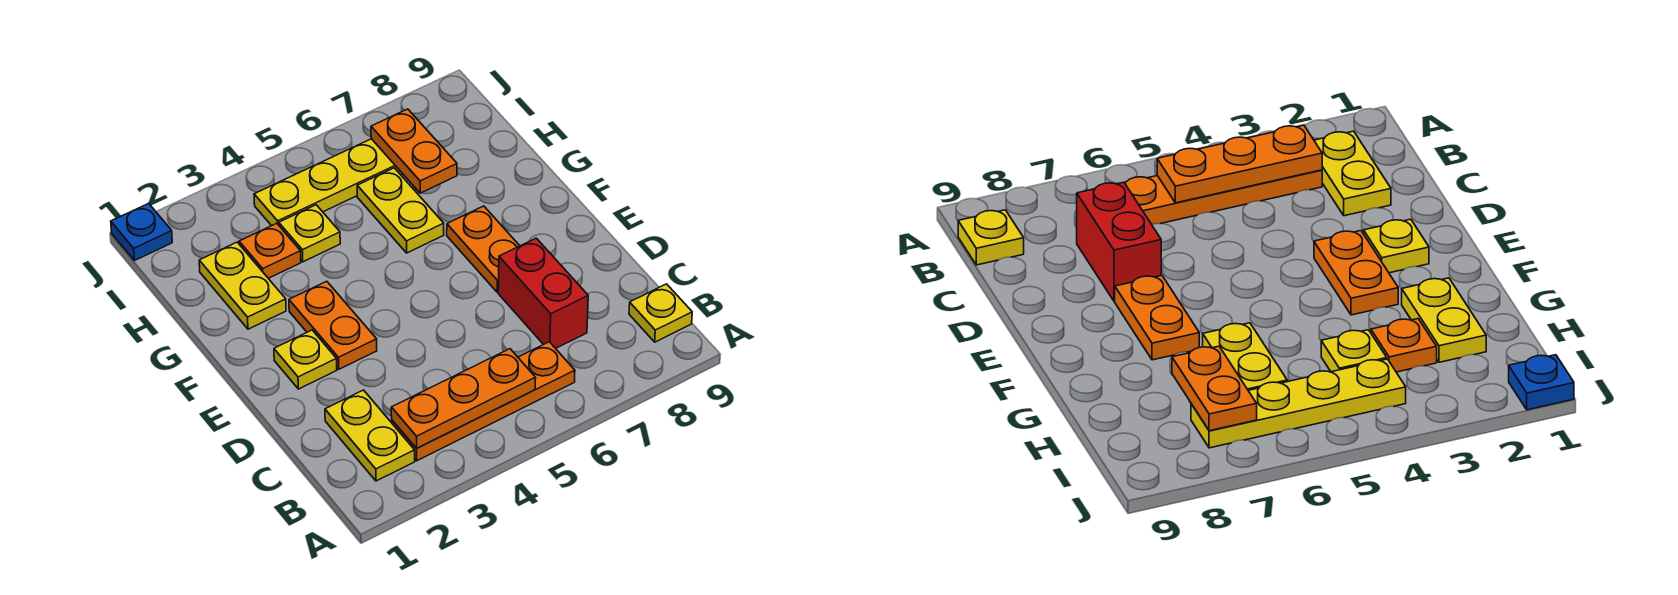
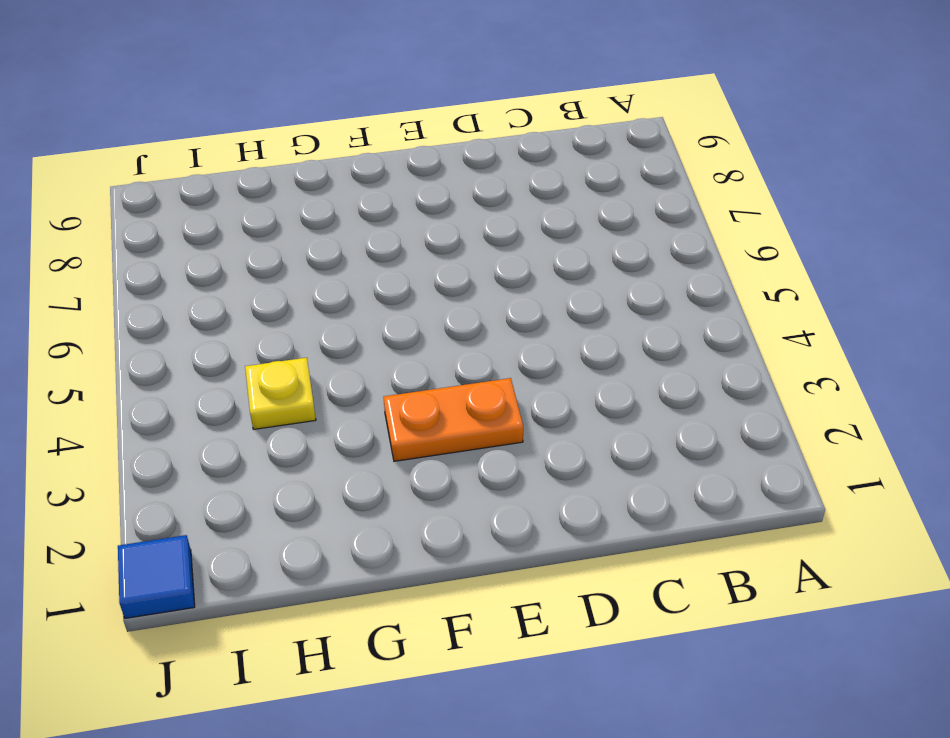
blue 1x1 tile [118,535,195,618] -> blue 1x1 plate [111,203,172,261]
none -> yellow 1x2 plate [325,390,415,481]
none -> orange 1x4 plate [392,342,575,461]
none -> yellow 1x1 plate [629,284,692,342]

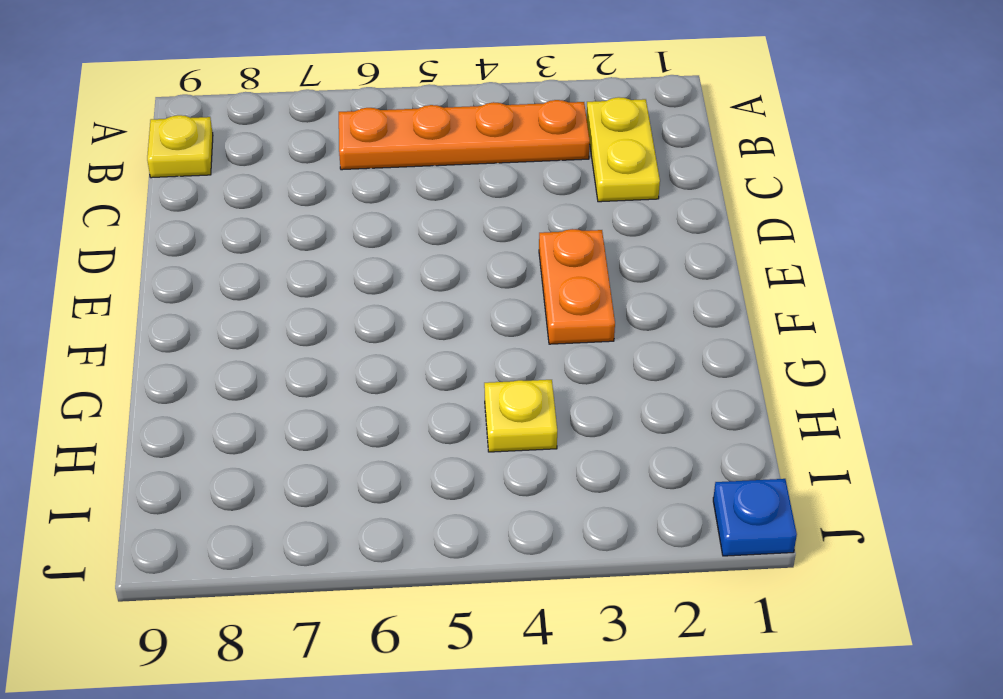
none -> red 1x2 brick [498,238,588,348]
none -> yellow 1x1 plate [274,330,337,389]
none -> orange 1x2 plate [447,206,520,292]

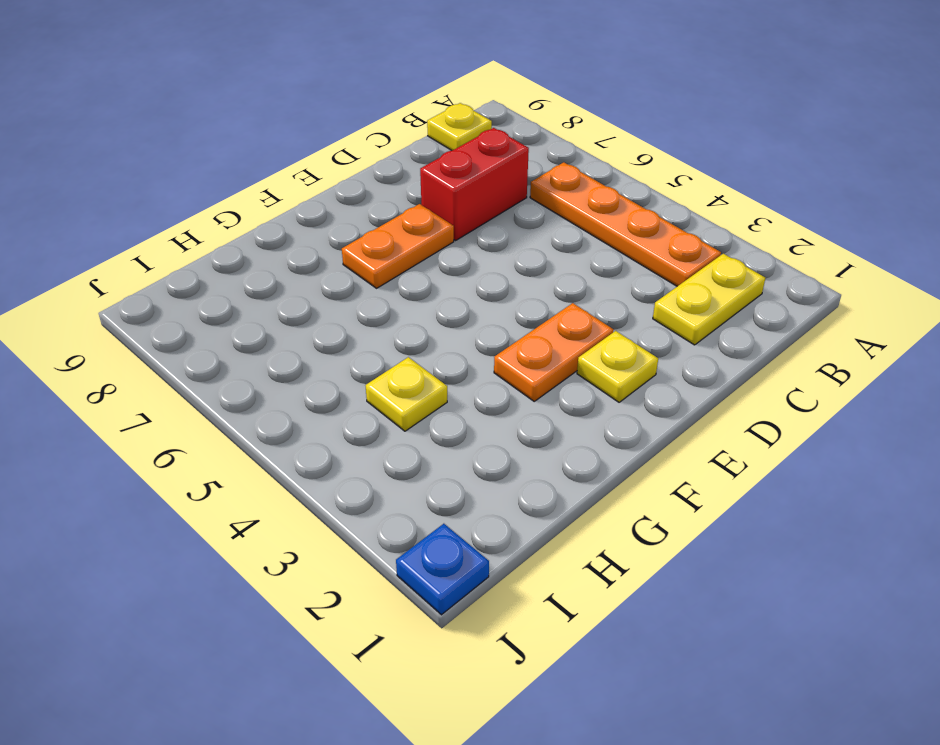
none -> yellow 1x2 plate [199,242,286,329]
none -> yellow 1x2 plate [357,168,444,253]
none -> orange 1x1 plate [239,223,301,278]

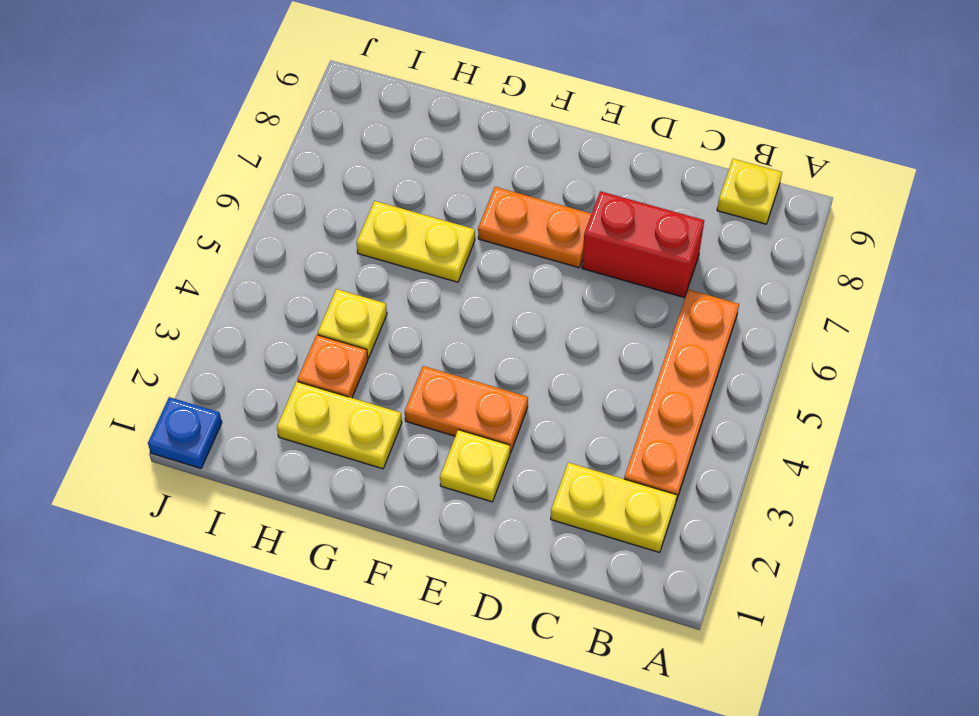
none -> yellow 1x4 plate [254,139,402,226]
none -> orange 1x3 plate [391,349,536,448]
none -> orange 1x2 plate [371,109,457,193]

